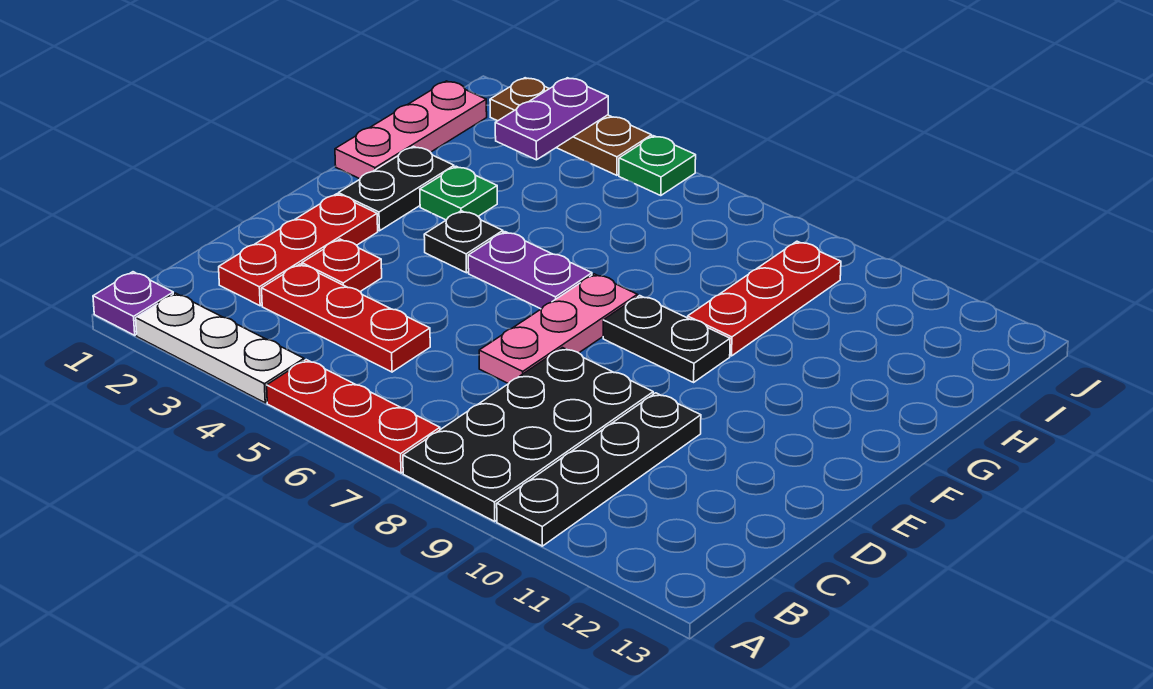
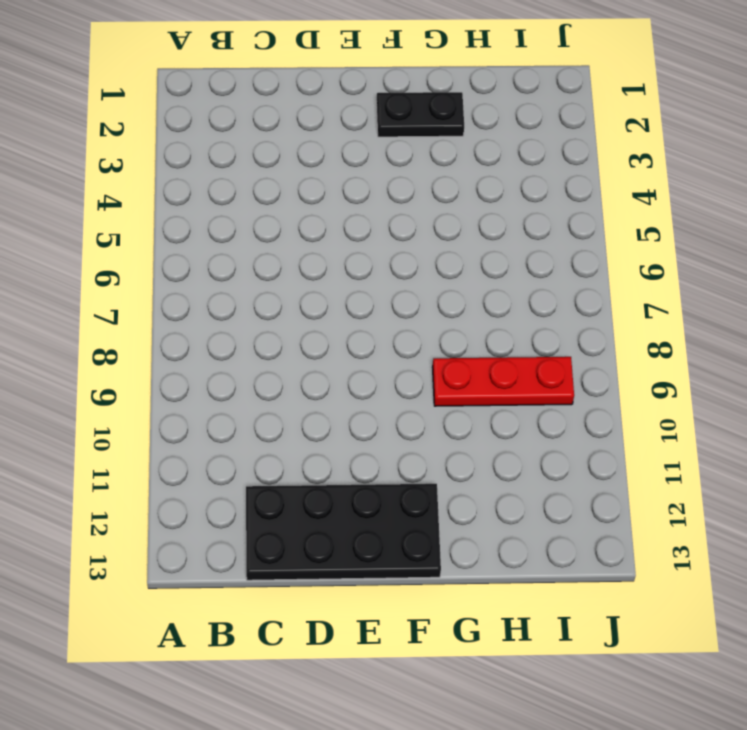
black 2x4 plate [246,484,441,580] -> black 2x4 plate moved to [403,348,653,521]
none -> purple 1x1 plate [93,272,173,335]
none -> white 1x3 plate [136,293,304,403]
none -> red 1x3 plate [267,360,440,473]

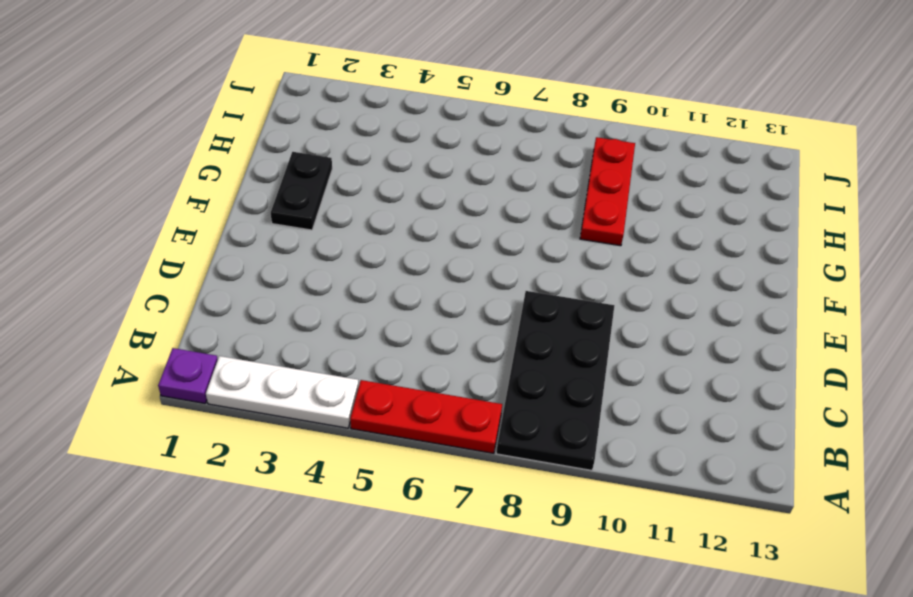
none -> black 1x4 plate [497,393,701,546]
none -> red 1x3 plate [219,194,378,306]
none -> red 1x3 plate [262,264,430,372]

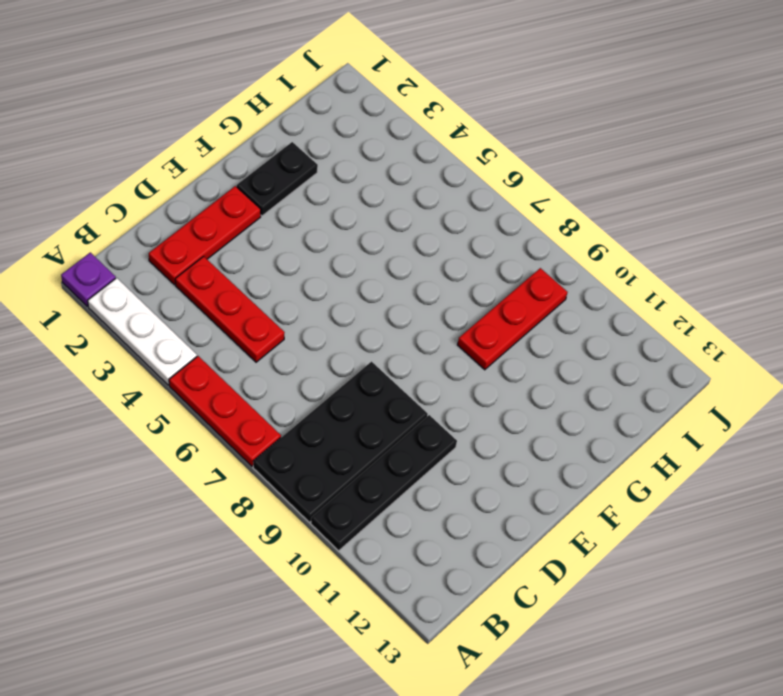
none -> red 1x1 plate [302,239,382,292]
none -> pink 1x3 plate [479,274,638,384]
none -> black 1x1 plate [424,211,503,273]

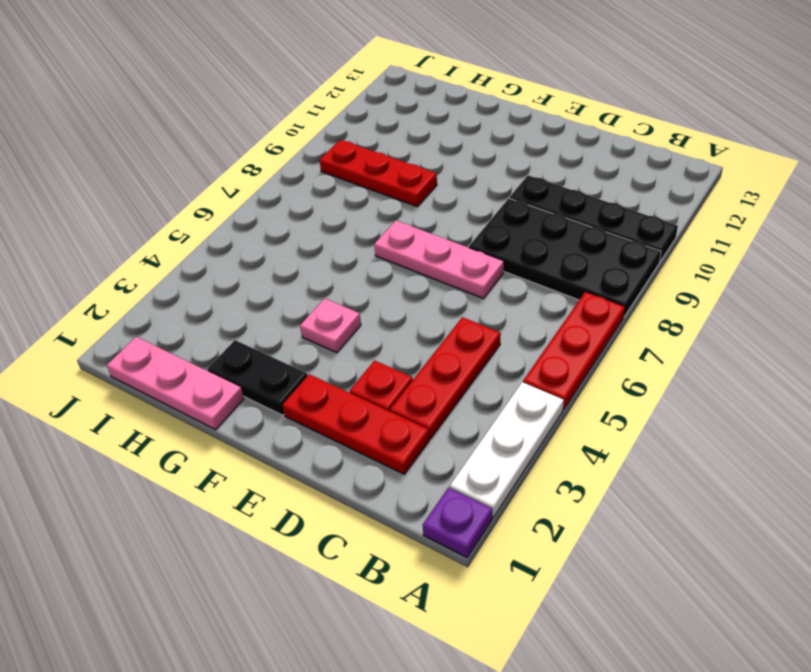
pink 1x1 plate [300,298,361,353] -> black 1x1 plate [424,211,503,273]
none -> purple 1x2 plate [468,232,592,309]
none -> black 1x2 plate [603,296,730,382]
none -> green 1x1 plate [420,166,497,220]

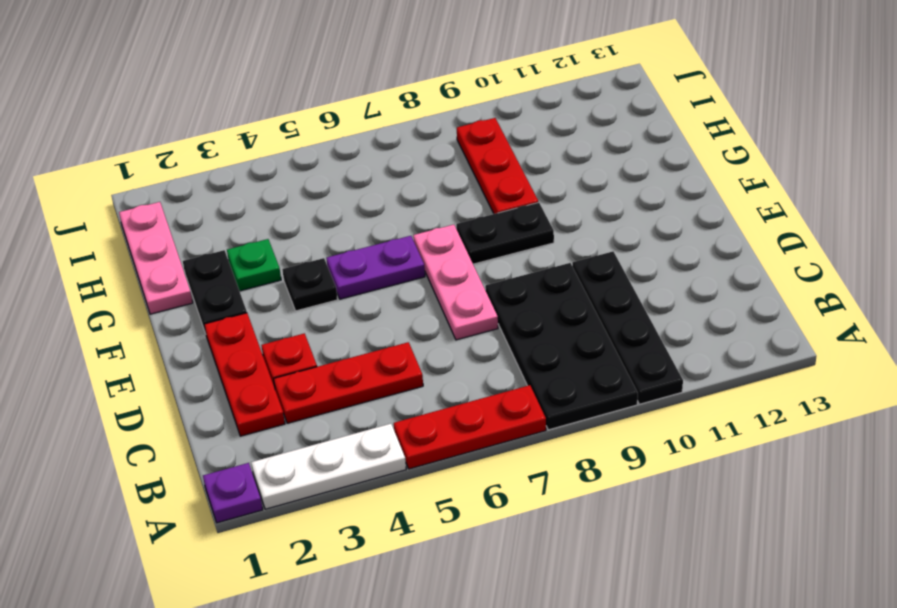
none -> brown 1x3 plate [490,78,652,175]
none -> green 1x1 plate [619,136,696,196]
none -> purple 1x2 plate [495,78,608,160]

